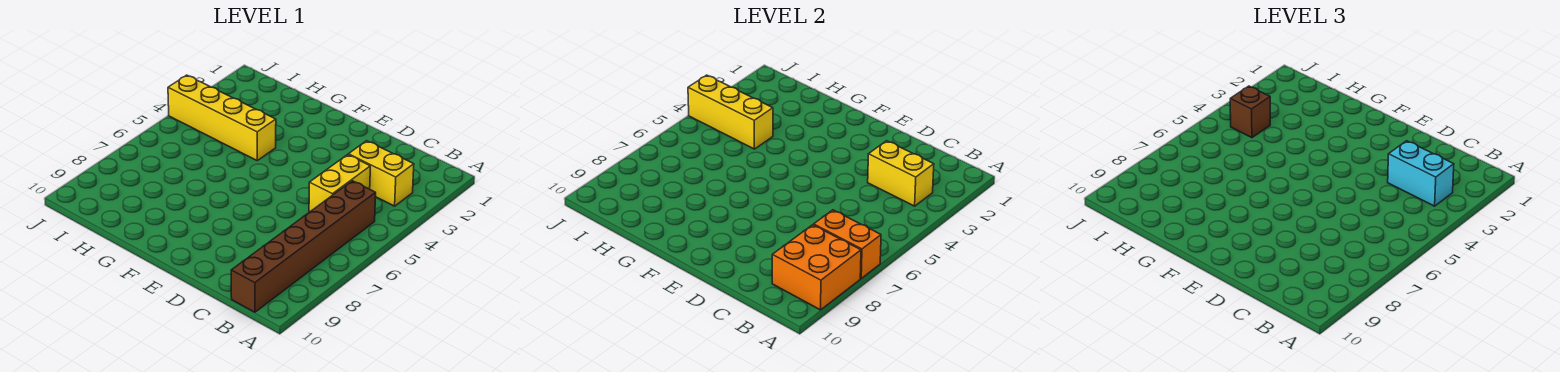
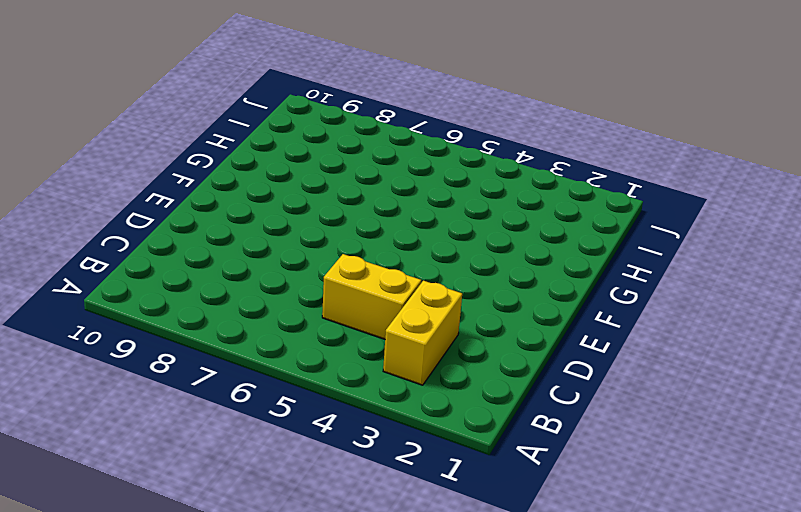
none -> brown 1x6 brick [231,181,376,312]
none -> yellow 1x4 brick [168,75,276,160]

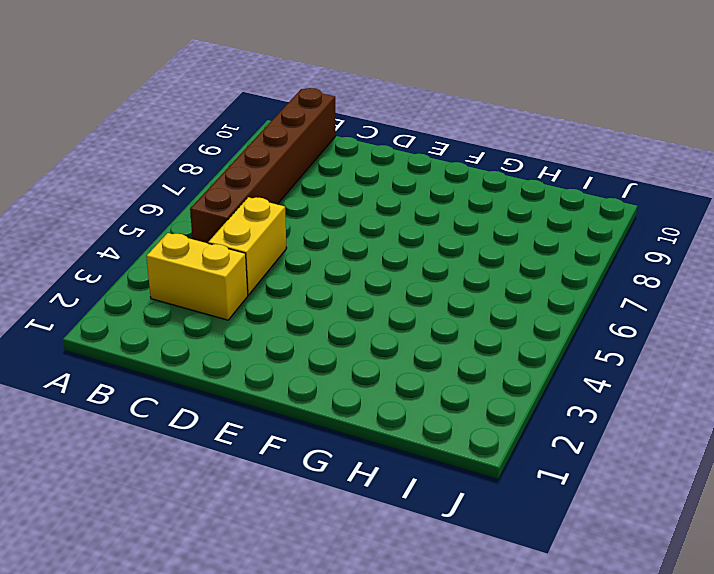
none -> yellow 1x4 brick [168,75,276,160]
none -> orange 1x2 brick [814,210,881,278]

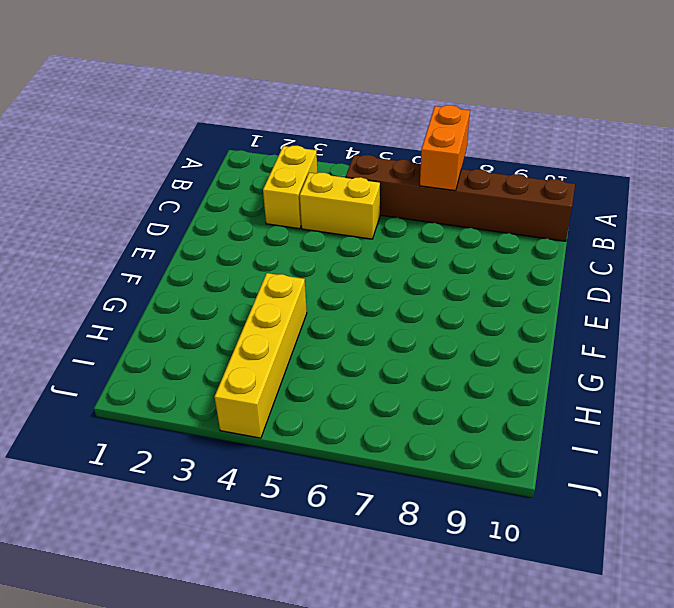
none -> orange 2x2 brick [772,225,861,310]
none -> yellow 1x2 brick [868,141,934,206]

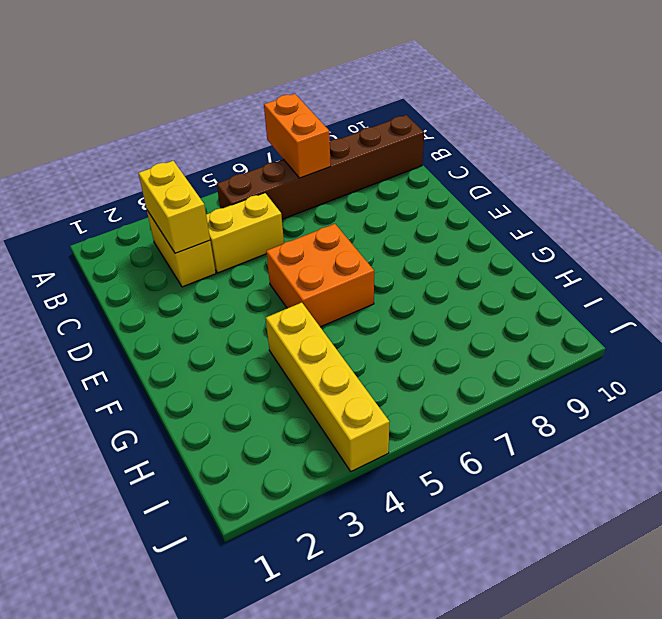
orange 2x2 brick [266,224,374,327] -> orange 2x2 brick moved to [772,225,861,310]
none -> yellow 1x3 brick [688,75,773,149]
none -> cyan 1x2 brick [1388,141,1454,206]

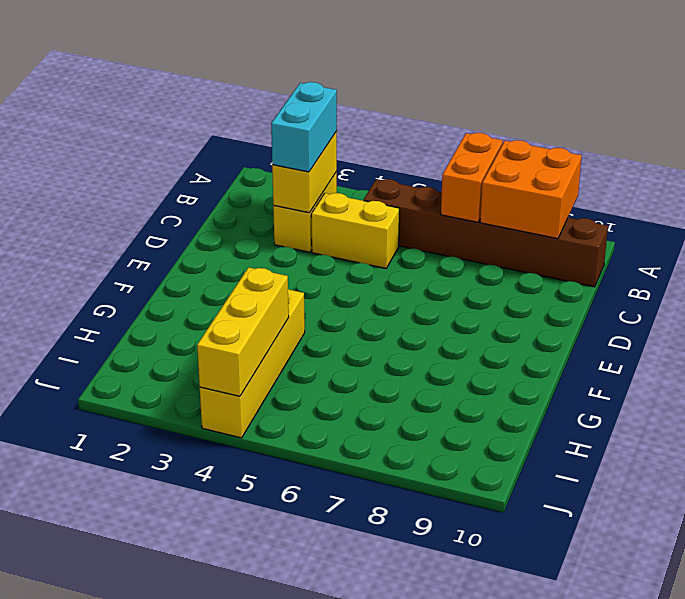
none -> brown 1x1 brick [1230,86,1270,138]

